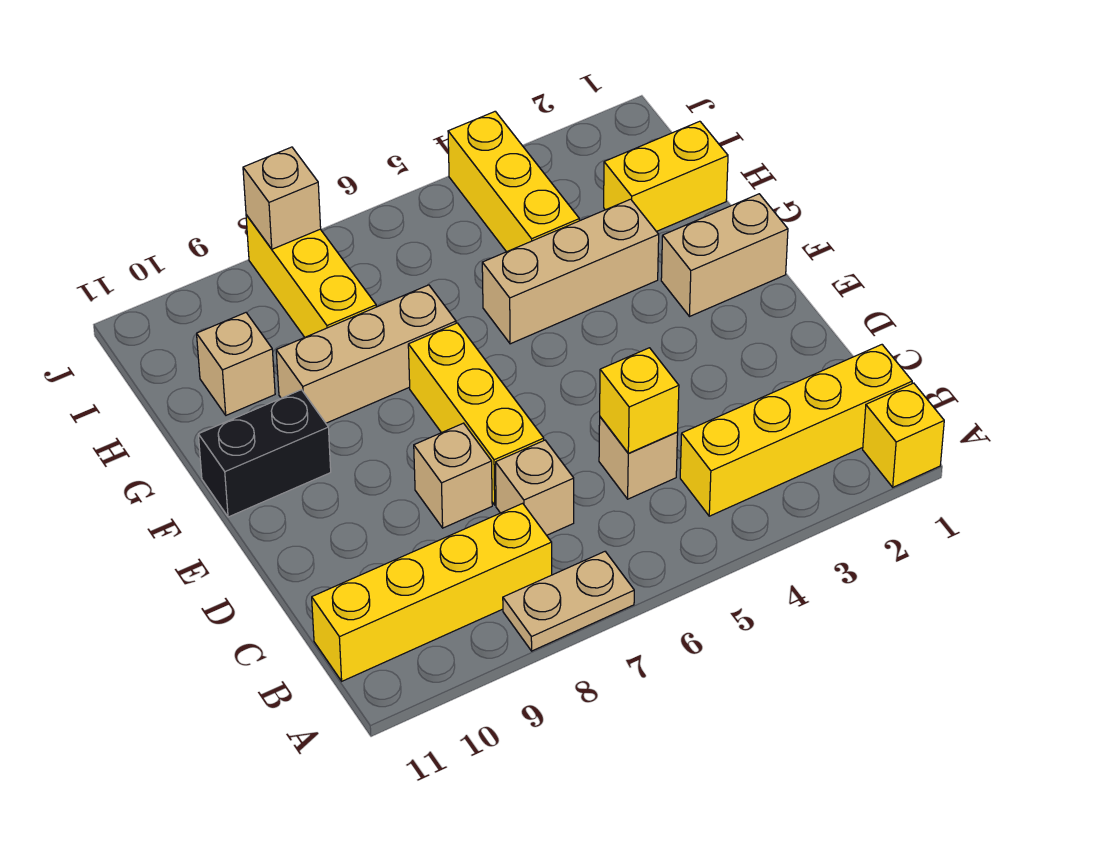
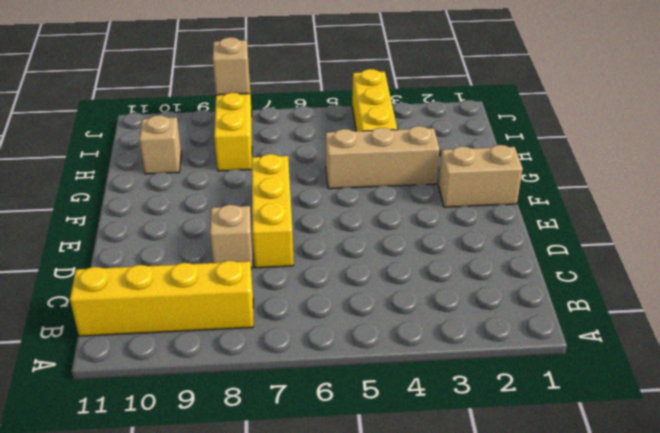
none -> yellow 1x1 brick [863,383,944,487]
none -> tan 1x2 plate [503,552,634,651]
none -> yellow 1x4 brick [680,345,912,516]

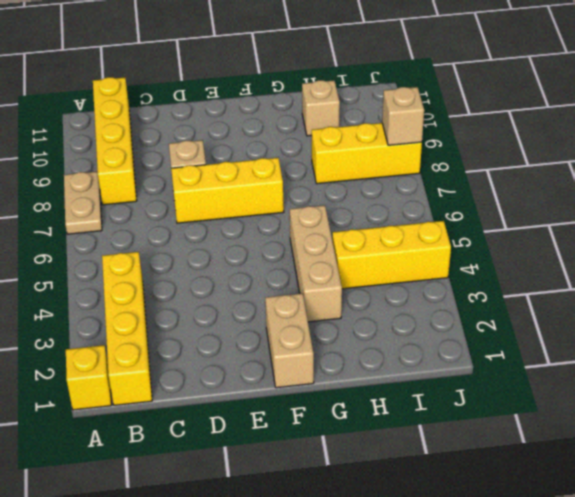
none -> tan 1x1 brick [599,417,678,499]
none -> tan 1x1 brick [496,440,574,535]
none -> black 1x2 brick [198,390,331,517]

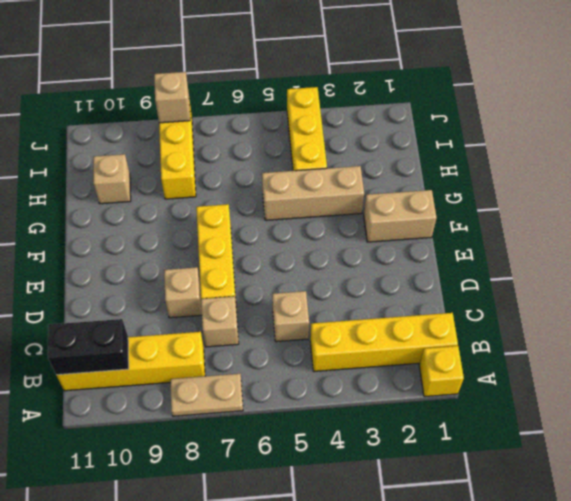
black 1x2 brick [48,319,129,375] -> black 1x2 brick moved to [198,390,331,517]
none -> tan 1x3 brick [276,285,456,423]
none -> yellow 1x2 brick [604,121,728,232]
none -> yellow 1x1 brick [600,348,679,453]

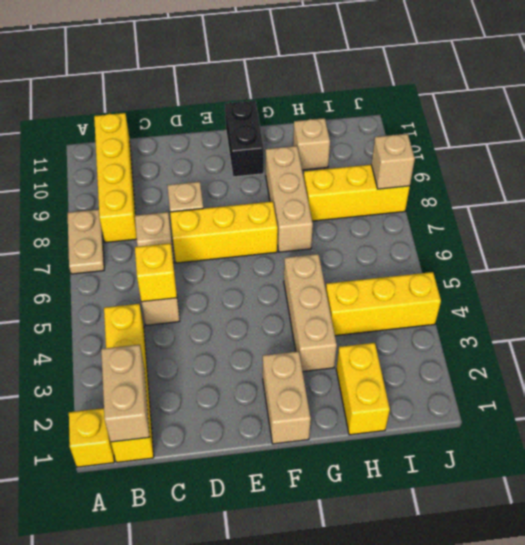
tan 1x2 brick [101,345,149,442] -> none

